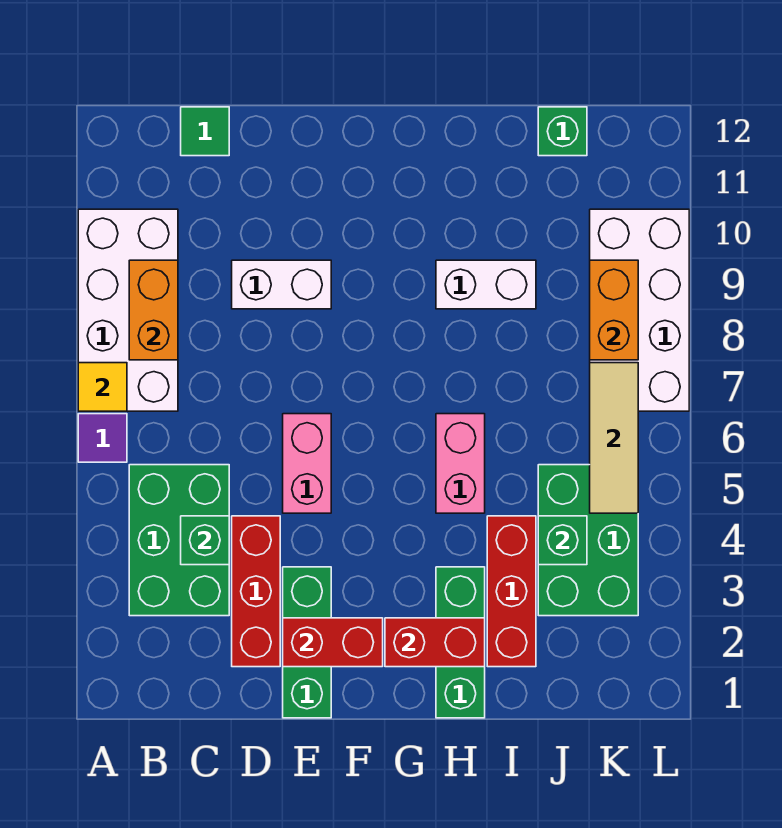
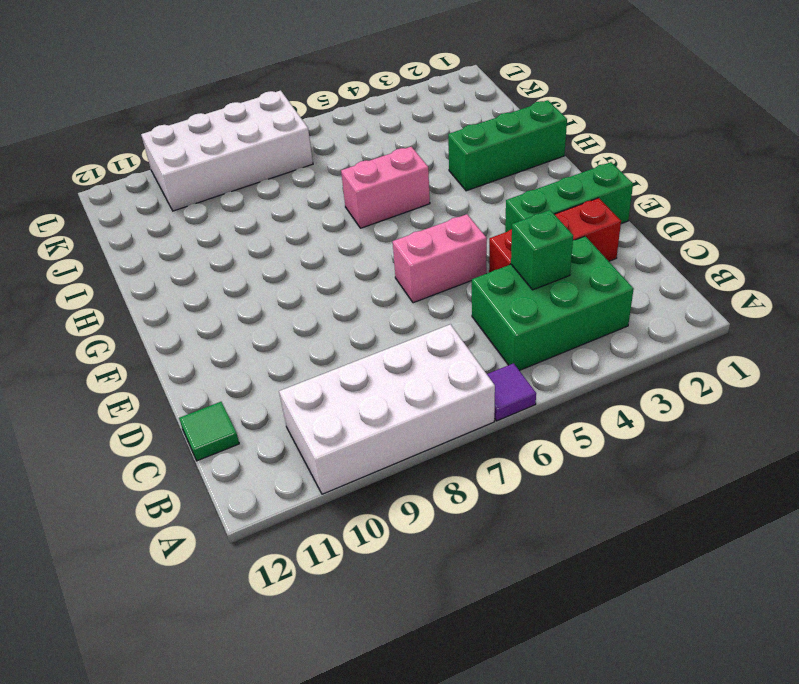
none -> white 1x2 brick [232,260,331,309]
none -> white 1x2 brick [436,260,536,309]
none -> red 1x3 brick [487,516,536,667]

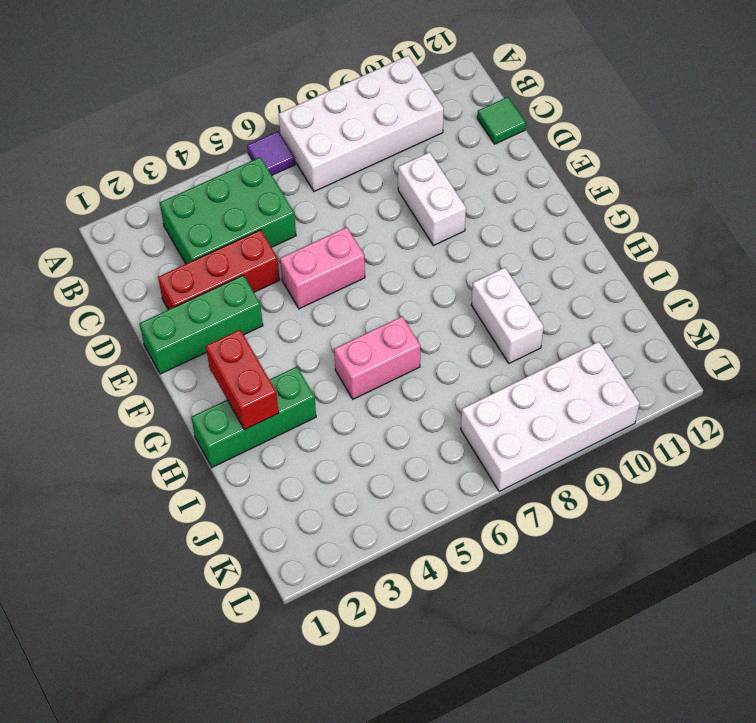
none -> red 1x3 brick [487,516,536,667]
none -> green 2x3 brick [538,465,638,616]
none -> green 1x1 brick [538,107,587,156]

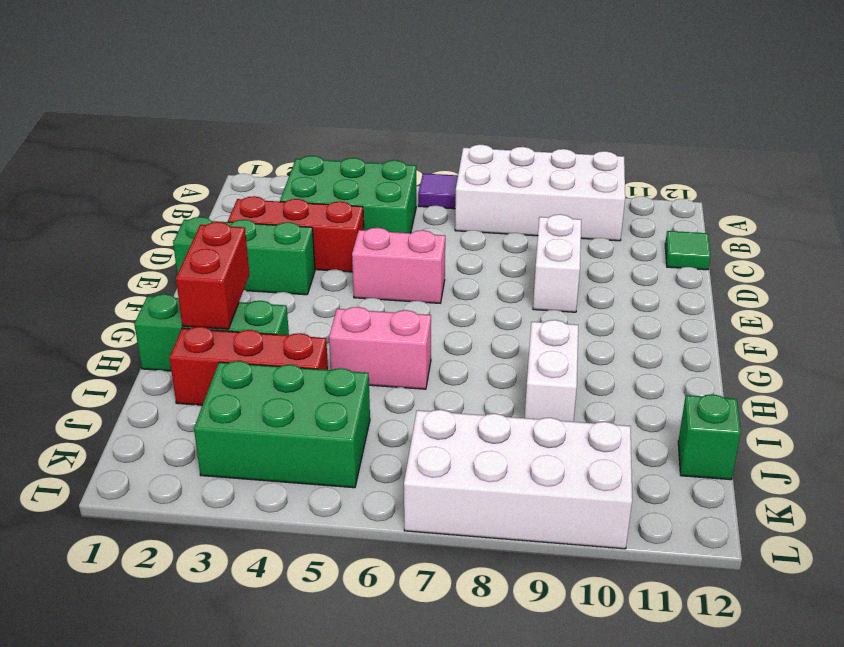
none -> yellow 1x1 tile [78,363,127,411]
none -> orange 1x2 brick [129,260,178,360]
none -> green 1x1 brick [181,516,229,565]

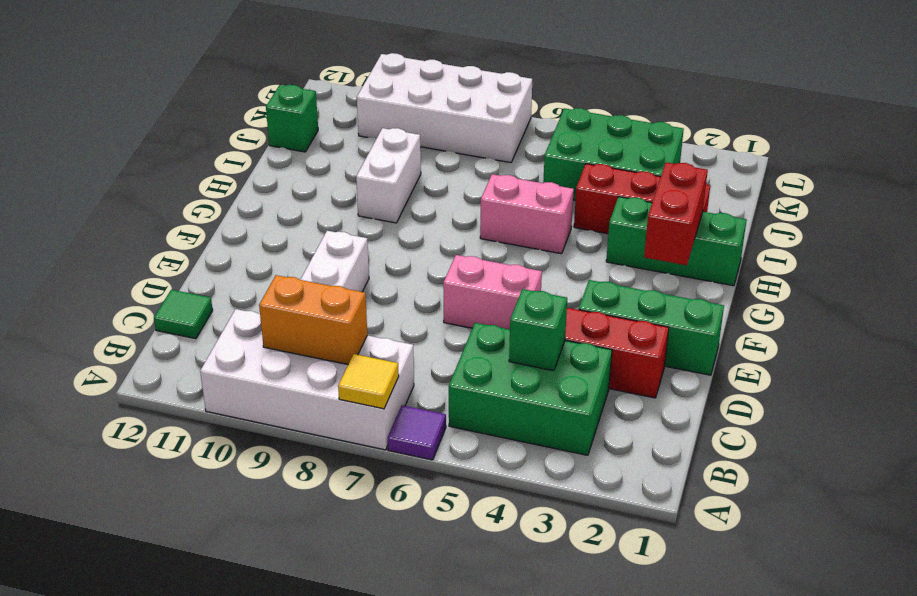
none -> red 1x2 brick [283,618,383,667]
none -> green 1x1 brick [538,516,587,565]
none -> tan 1x3 tile [590,363,638,513]

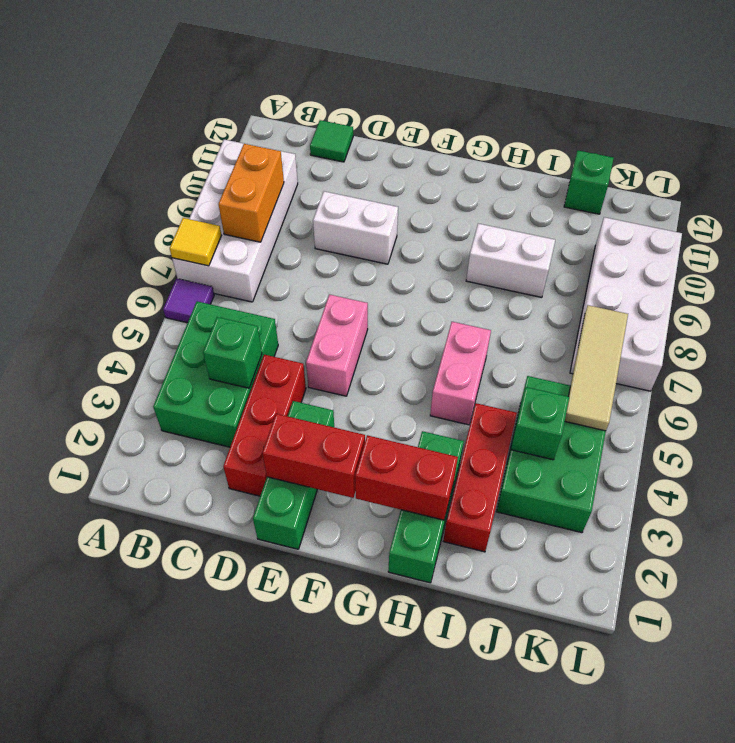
none -> orange 1x2 brick [590,260,638,360]

